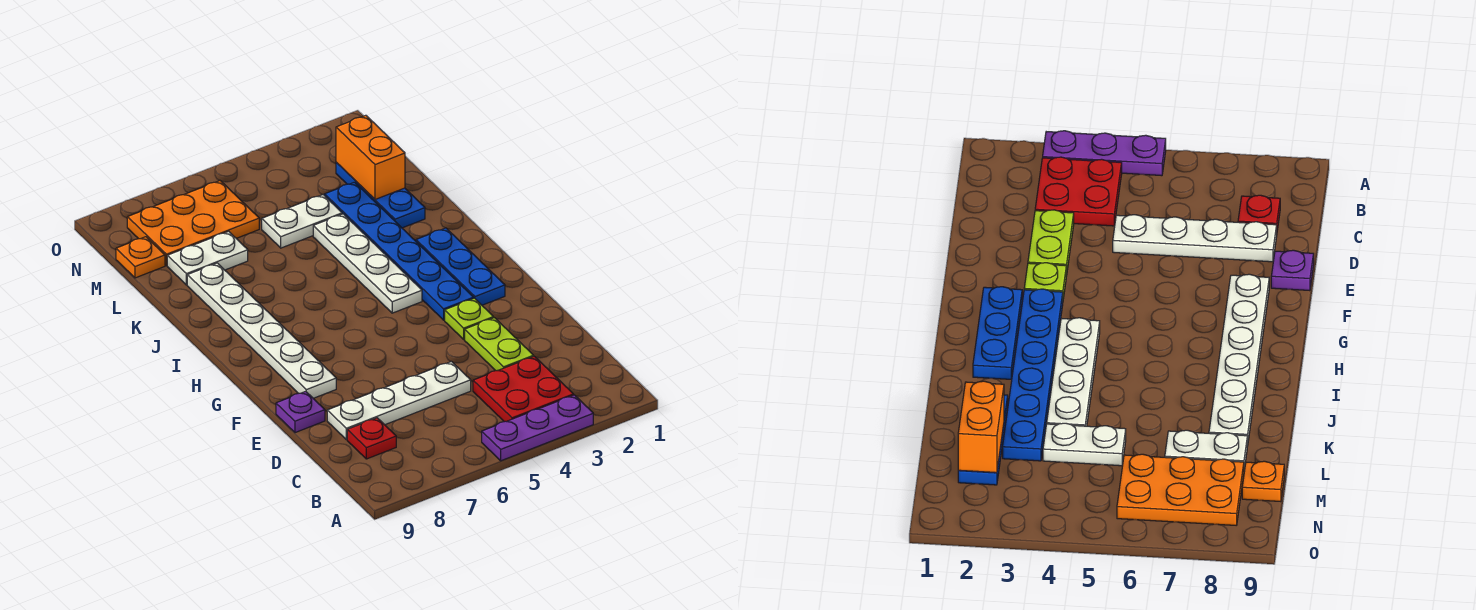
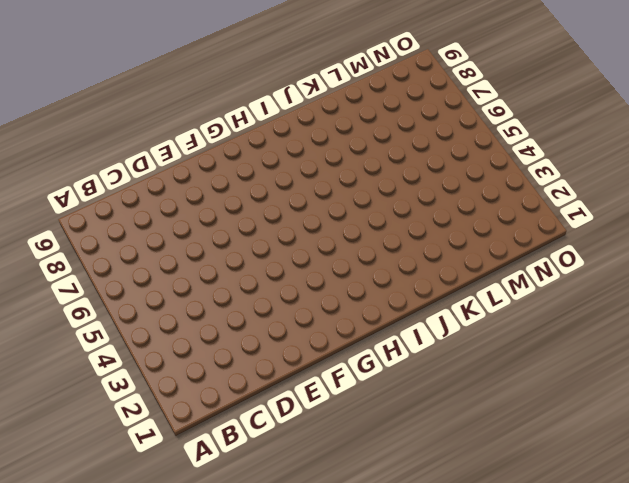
none -> purple 1x3 plate [482,395,593,461]
none -> red 2x2 plate [473,356,574,422]
none -> red 1x1 plate [347,418,396,459]

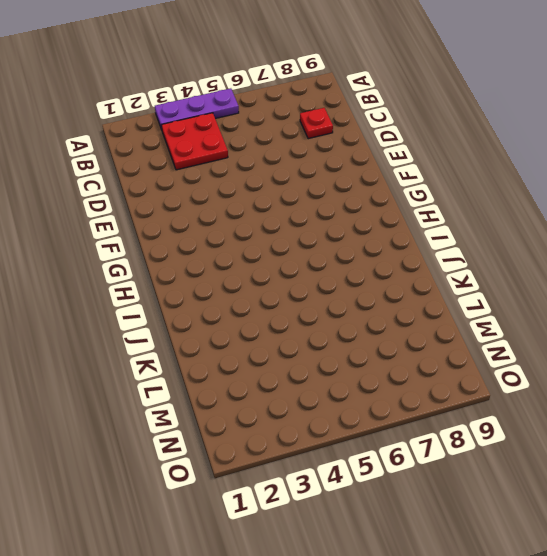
none -> lime 1x2 plate [465,318,534,371]
none -> white 1x4 plate [327,362,471,440]
none -> purple 1x1 plate [276,391,325,433]

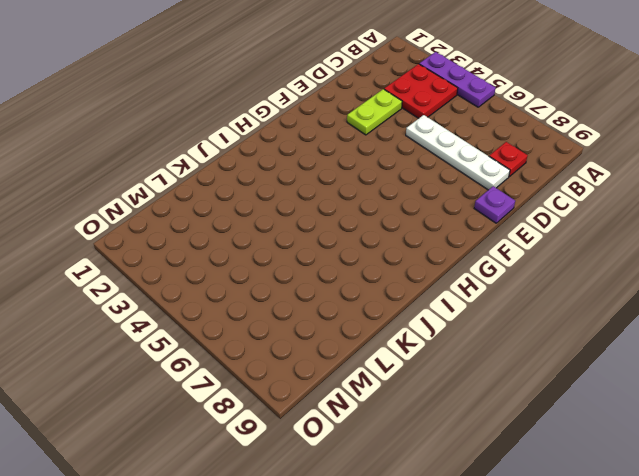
none -> lime 1x1 plate [445,298,494,339]
none -> white 1x6 plate [187,263,336,398]
none -> blue 1x3 plate [416,228,505,305]

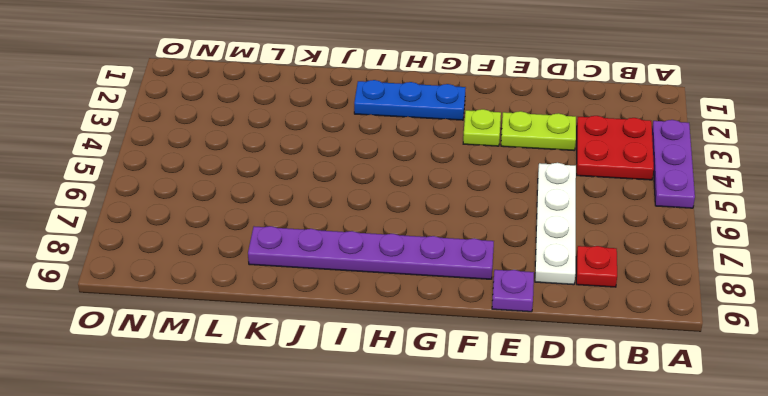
purple 1x6 plate [248,226,494,279] -> white 1x6 plate [187,263,336,398]
none -> blue 1x6 plate [324,182,474,320]
none -> white 1x4 plate [313,214,422,313]
none -> blue 1x3 plate [336,163,425,228]

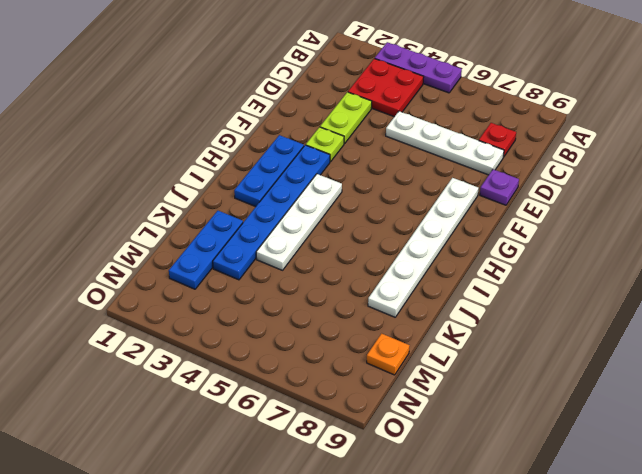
none -> white 1x2 plate [262,195,342,248]
none -> white 1x2 plate [167,231,248,285]
none -> orange 2x3 plate [127,181,259,266]

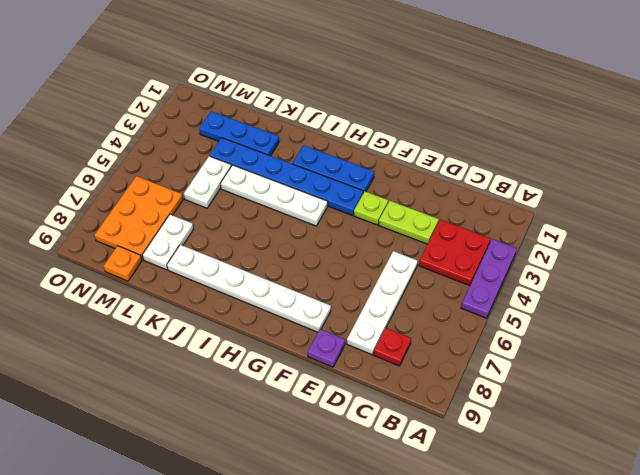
none -> orange 1x2 brick [336,115,405,199]

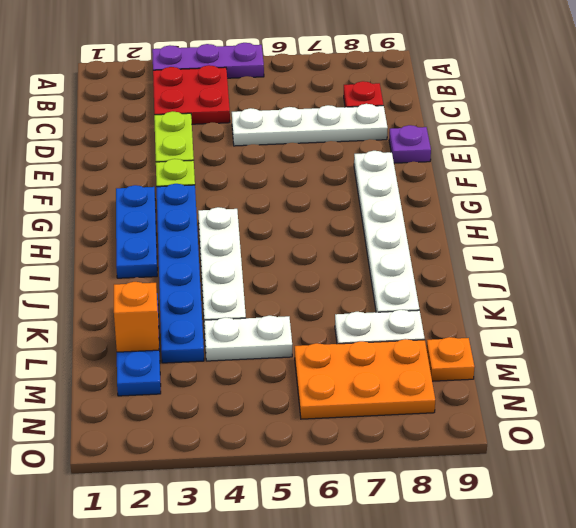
orange 1x1 brick [114,282,159,352] -> orange 1x2 brick [336,115,405,199]

